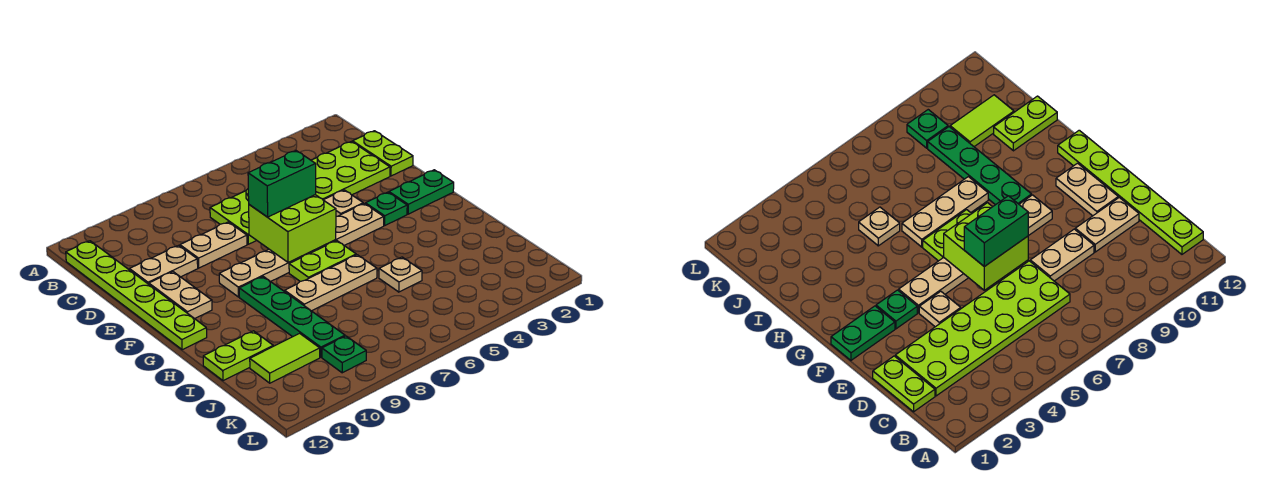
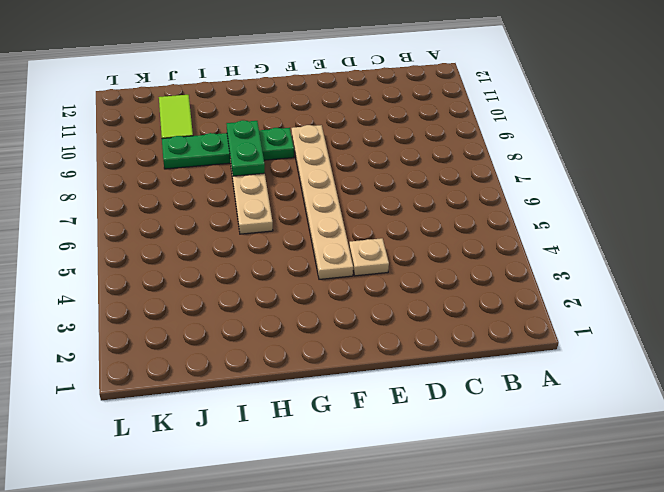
green 1x2 plate [226,120,265,176] -> green 1x2 plate moved to [389,170,454,214]
none -> lime 1x6 plate [66,241,207,350]
none -> lime 1x2 plate [353,131,413,176]
none -> lime 2x6 plate [210,142,390,244]

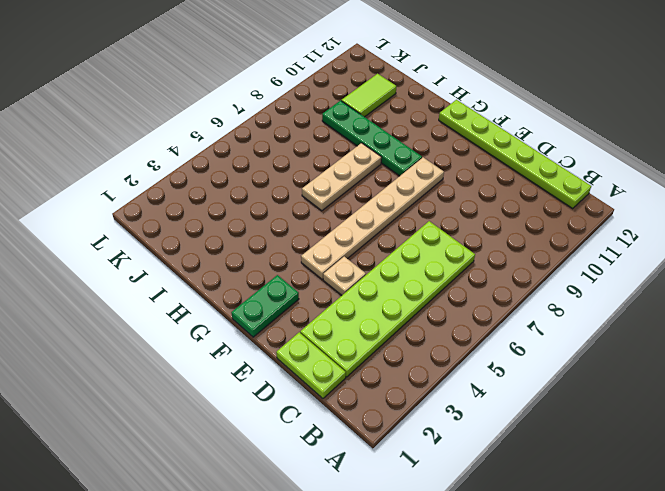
none -> tan 1x2 plate [180,222,247,268]
none -> tan 1x2 plate [129,245,198,284]
none -> tan 1x2 plate [149,272,212,319]

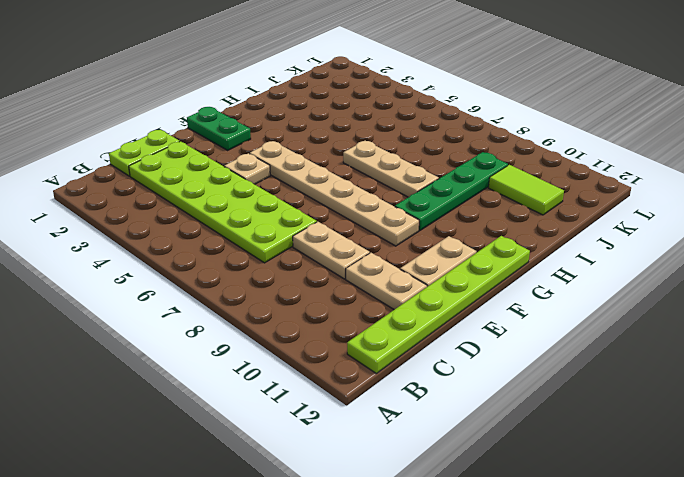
none -> green 1x1 plate [365,192,407,226]
none -> lime 1x2 plate [289,241,356,281]
none -> tan 1x1 plate [379,257,422,292]

